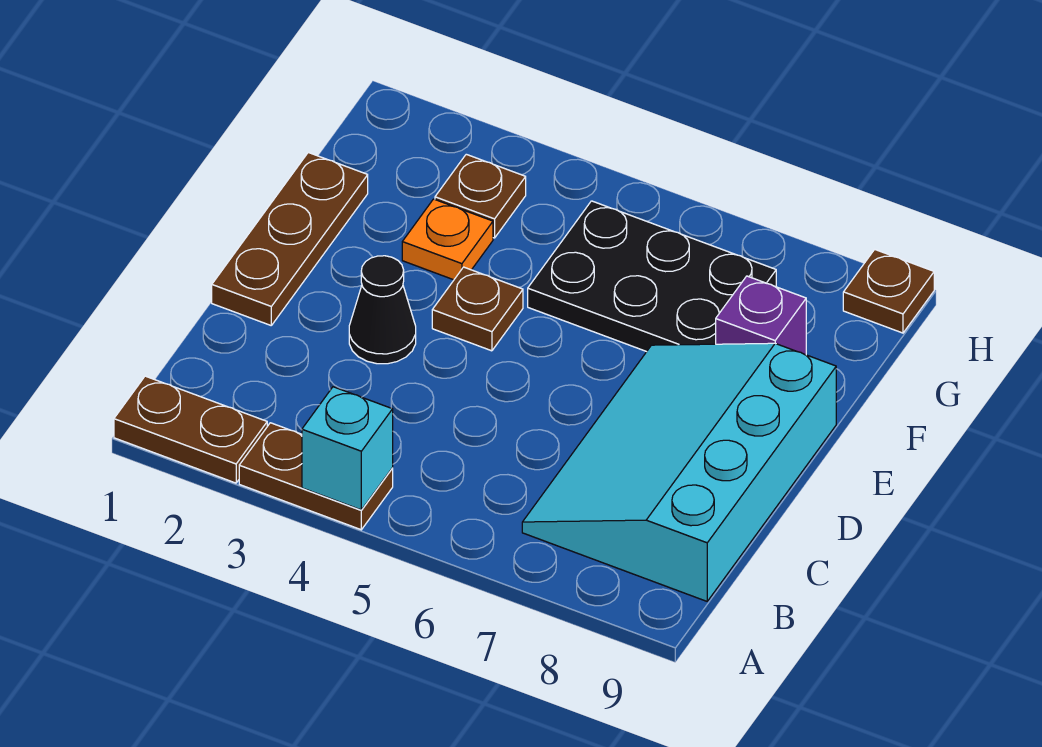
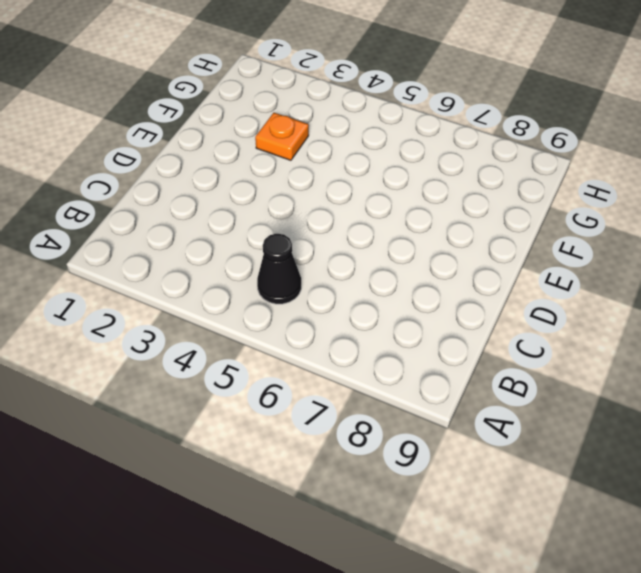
black 1x1 cone [257,234,301,304] -> black 1x1 cone moved to [349,256,416,364]
none -> brown 1x2 plate [114,376,267,483]
none -> brown 1x2 plate [239,423,393,530]
none -> cyan 3x4 slope [522,343,836,601]

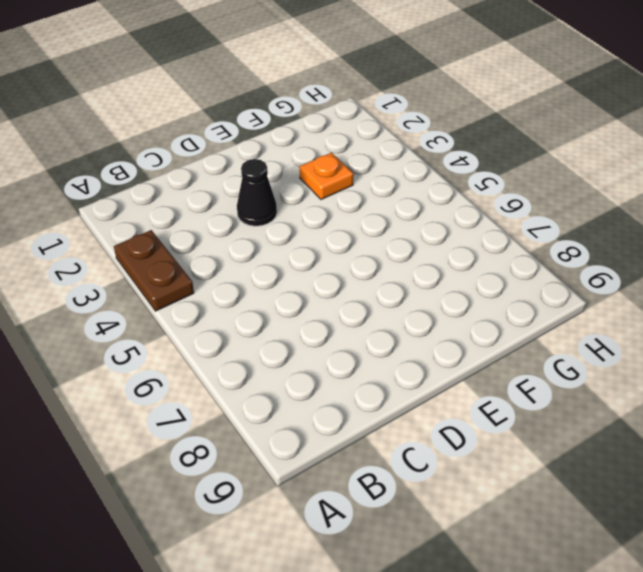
none -> brown 1x2 plate [114,376,267,483]
none -> cyan 3x4 slope [522,343,836,601]
none -> brown 1x3 plate [212,152,368,325]

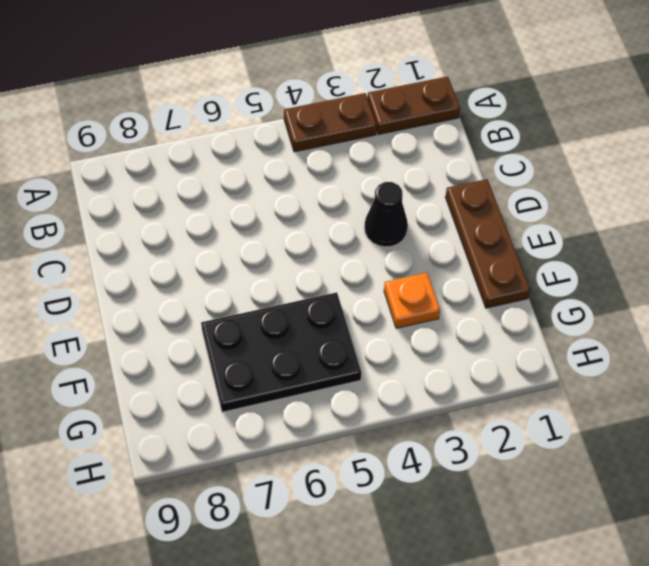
none -> cyan 3x4 slope [522,343,836,601]
none -> brown 1x1 plate [432,267,523,351]
none -> purple 1x1 brick [716,276,806,355]

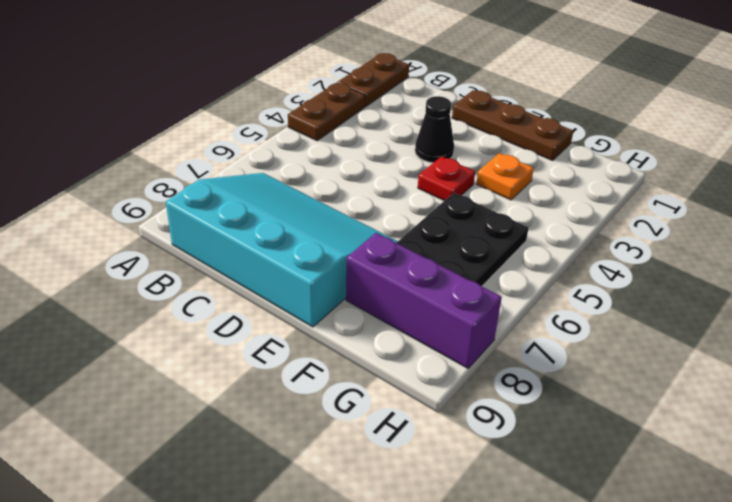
red 1x1 plate [418,156,475,201] -> brown 1x1 plate [432,267,523,351]
purple 1x3 brick [346,233,502,368] -> purple 1x1 brick [716,276,806,355]
none -> brown 1x1 plate [435,154,526,238]
none -> brown 1x1 plate [843,250,934,333]
none -> cyan 1x1 brick [302,387,393,510]

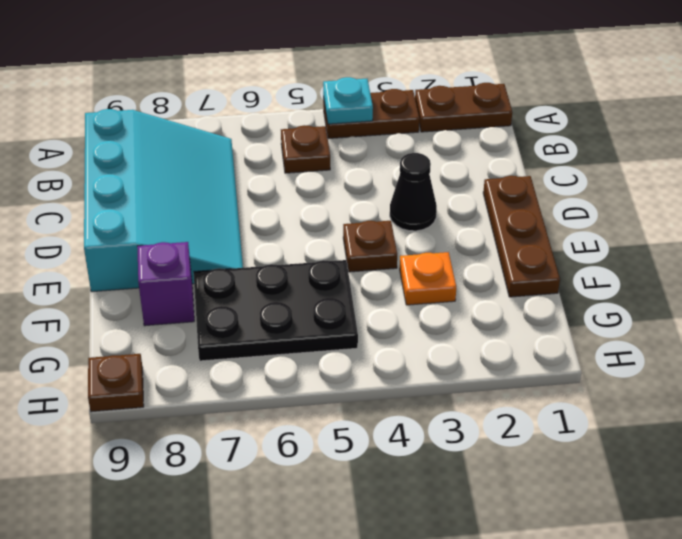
cyan 1x1 plate [323,77,373,124] -> cyan 1x1 brick [302,387,393,510]
brown 1x1 plate [281,125,330,173] -> brown 1x1 plate moved to [435,154,526,238]

